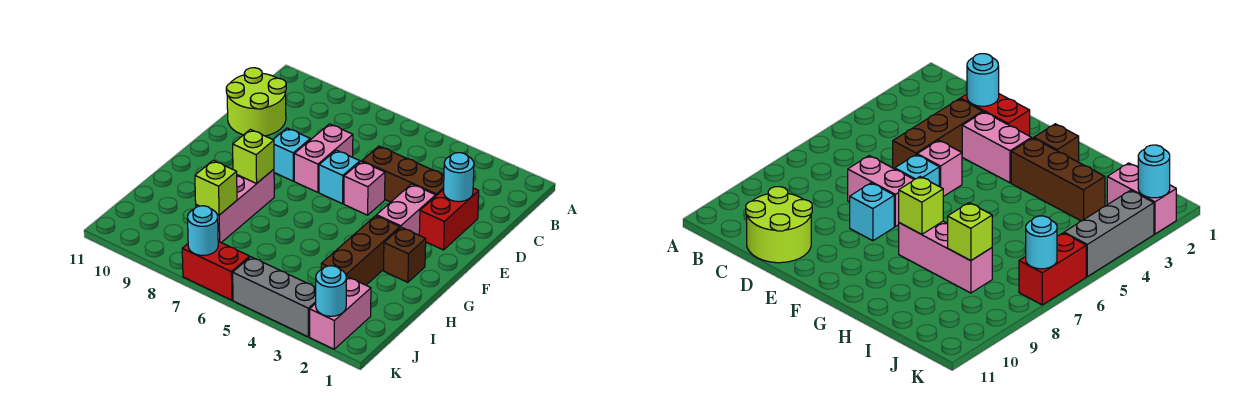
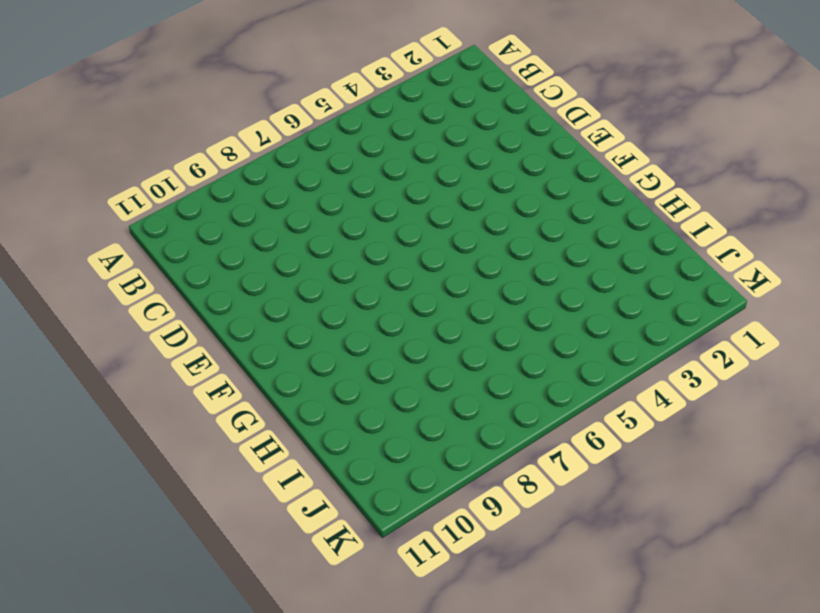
none -> lime 2x2 round brick [226,68,286,136]
none -> red 1x2 brick [419,188,479,250]
none -> brown 1x3 brick [362,146,444,202]

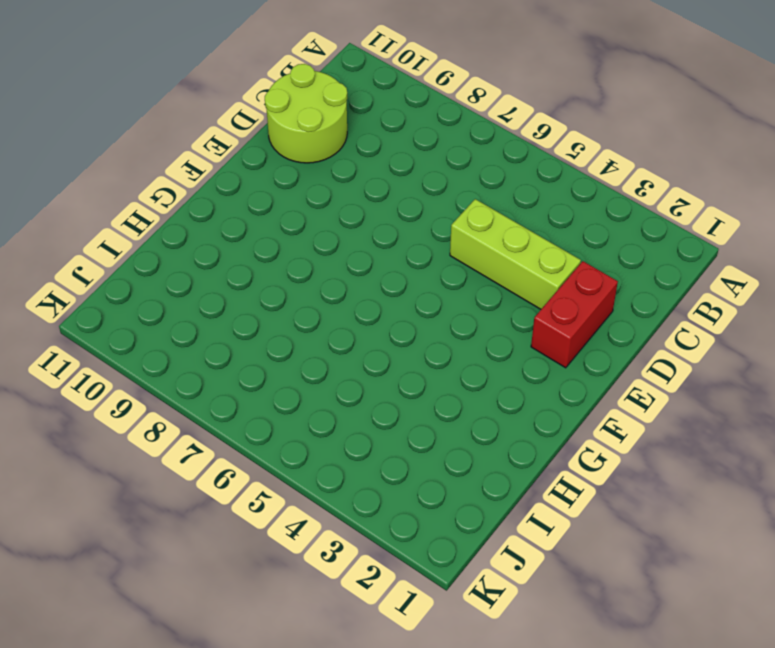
lime 1x3 brick [450,199,581,309] -> brown 1x3 brick [362,146,444,202]
none -> pink 1x2 brick [294,124,353,192]
none -> pink 1x2 brick [376,184,436,235]
none -> pink 1x1 brick [344,161,385,215]

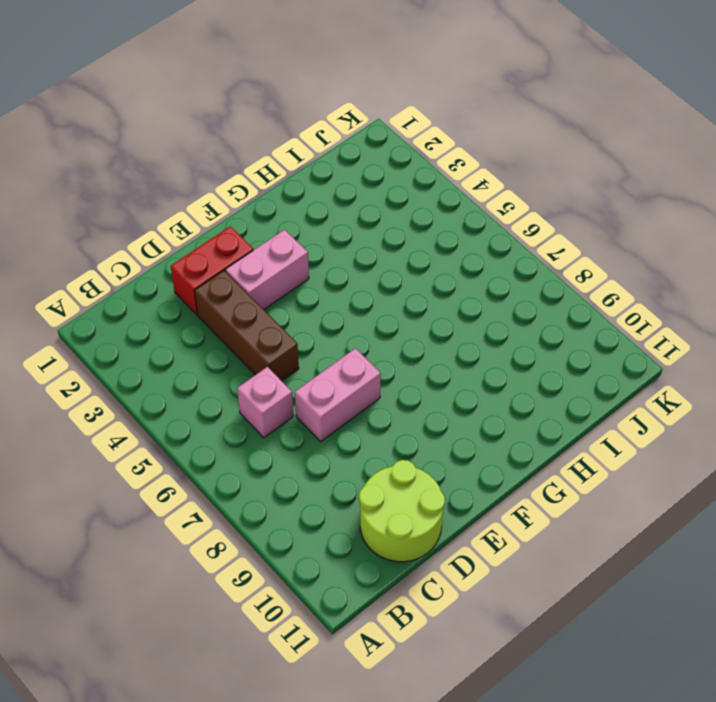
pink 1x1 brick [237,367,293,438] -> pink 1x1 brick moved to [344,161,385,215]
none -> cyan 1x1 brick [319,150,360,204]
none -> cyan 1x1 brick [273,128,310,181]
none -> brown 1x1 brick [384,227,426,282]

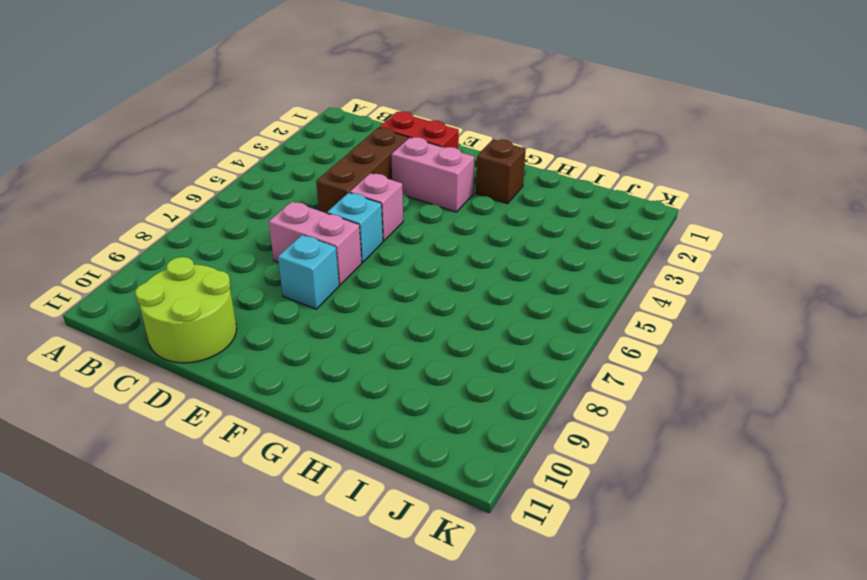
none -> brown 1x3 brick [321,216,400,285]
none -> pink 1x3 brick [196,169,274,243]
none -> pink 1x2 brick [310,276,371,349]

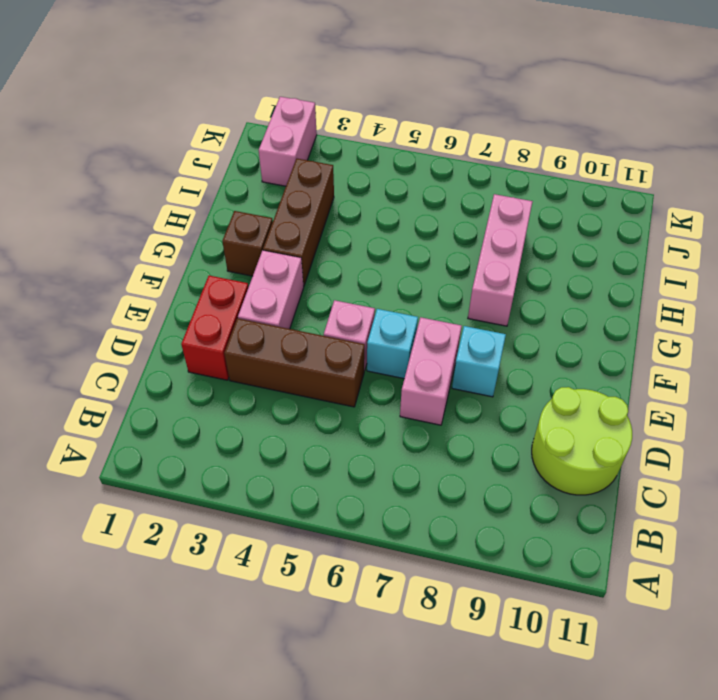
none -> grey 1x3 brick [233,257,316,337]
none -> red 1x2 brick [182,241,250,300]
none -> cyan 1x1 round brick [444,153,474,202]

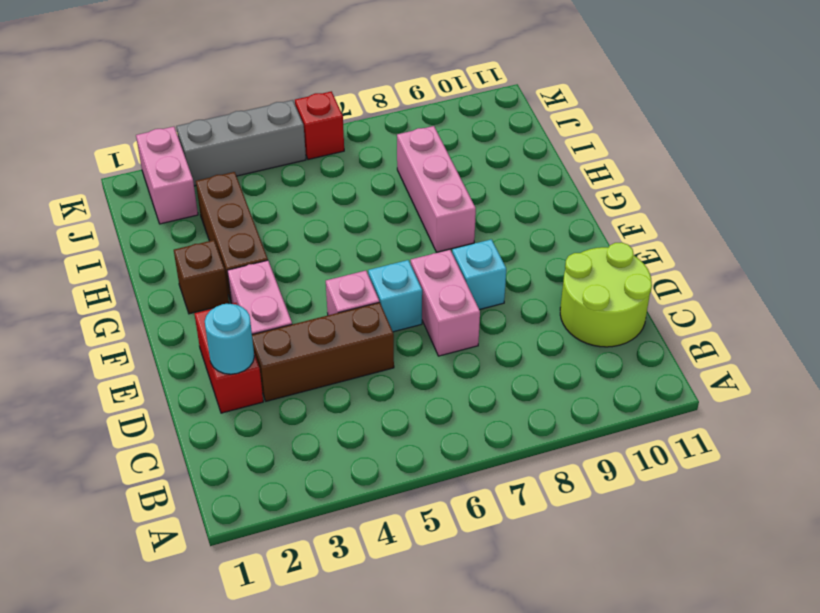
red 1x1 brick [295,91,344,160] -> red 1x2 brick [182,241,250,300]
none -> lime 1x1 brick [233,129,274,183]
none -> lime 1x1 brick [195,161,237,215]
none -> cyan 1x1 round brick [316,266,347,316]

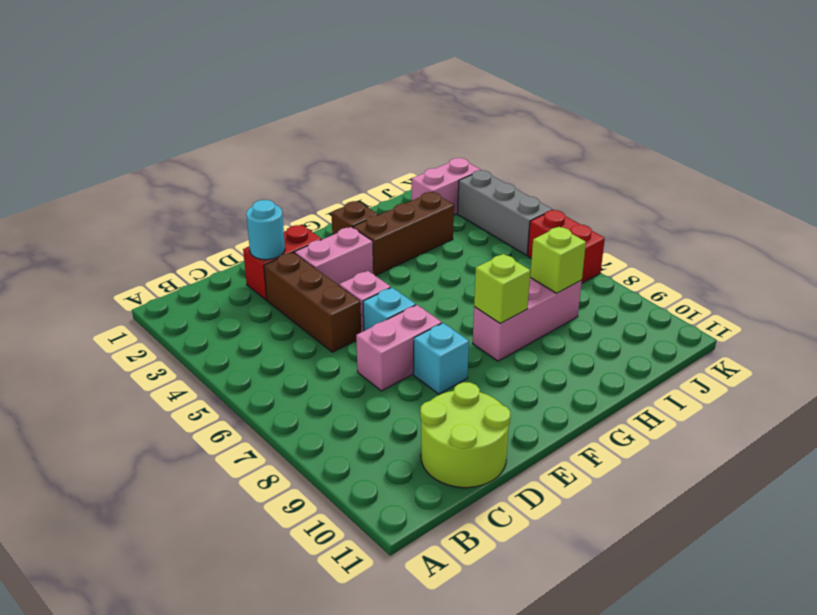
none -> cyan 1x1 round brick [316,266,347,316]
none -> cyan 1x1 round brick [188,206,218,255]

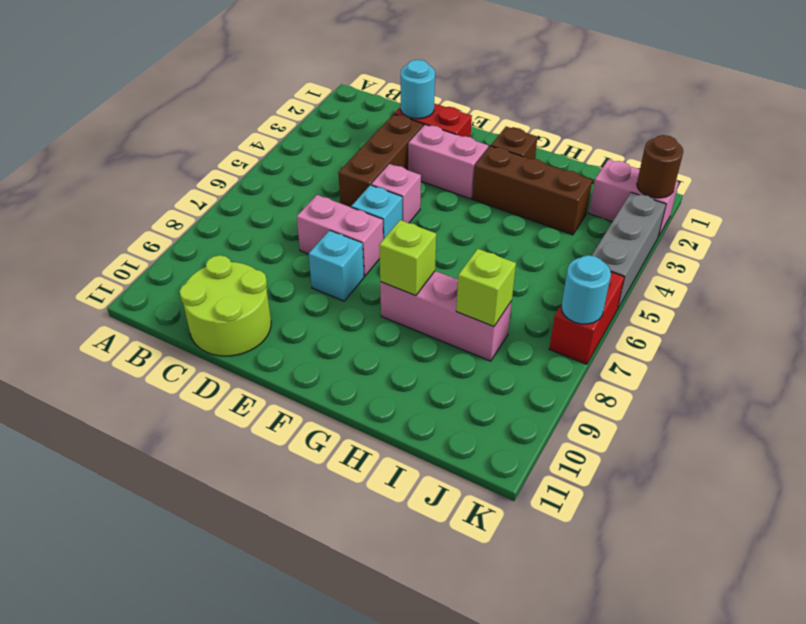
brown 1x1 round brick [637,135,683,198] -> cyan 1x1 round brick [316,266,347,316]

